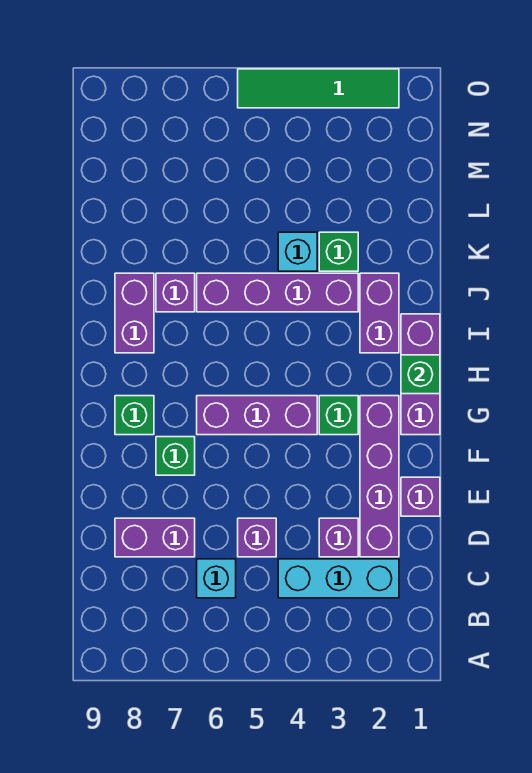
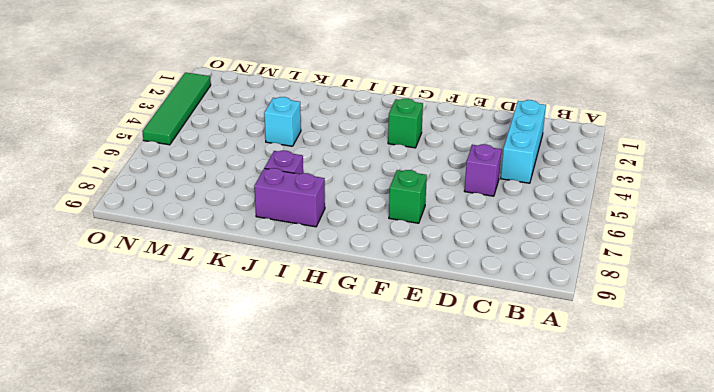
none -> cyan 1x1 brick [197,559,236,598]
none -> purple 1x4 brick [360,396,399,557]
none -> purple 1x1 brick [319,518,358,557]

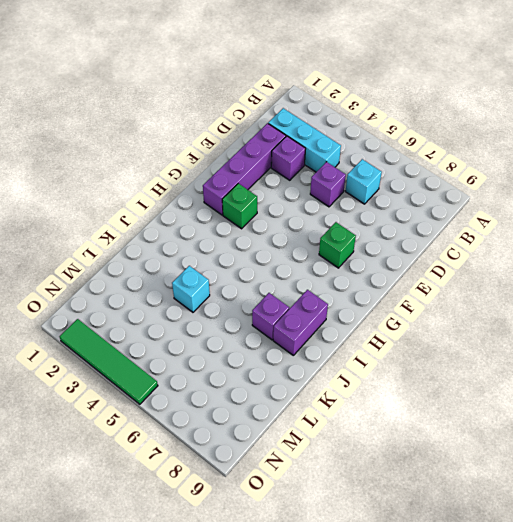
none -> purple 1x2 brick [115,518,195,557]
none -> purple 1x1 brick [401,477,440,516]
none -> purple 1x3 brick [401,314,440,435]

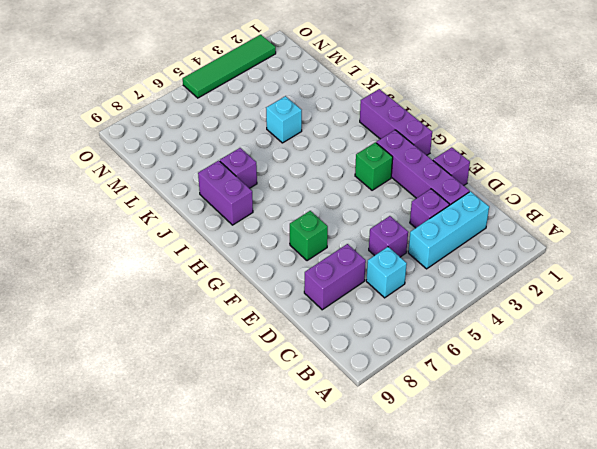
none -> purple 1x3 brick [197,396,317,435]
none -> green 1x1 brick [115,396,154,435]
none -> purple 1x2 brick [360,273,399,353]

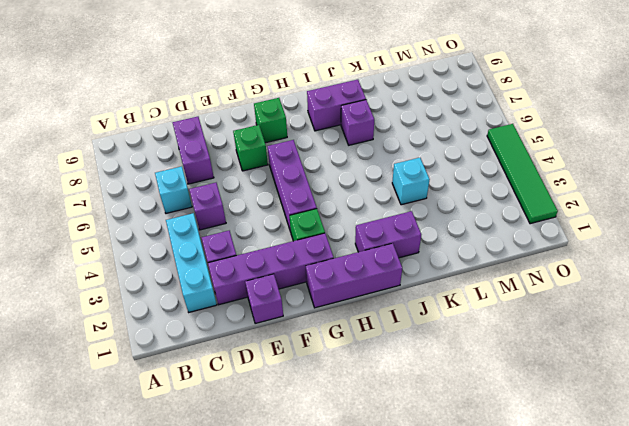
none -> purple 1x4 brick [197,273,358,312]
none -> green 1x1 brick [319,232,358,271]
none -> green 1x1 brick [401,355,440,394]

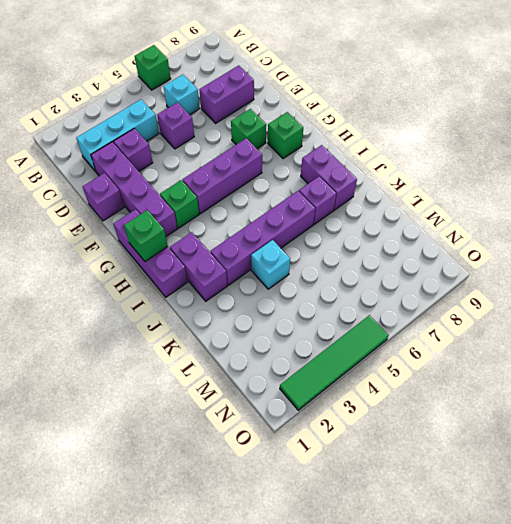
green 1x1 brick [135,45,171,90] -> green 1x1 brick moved to [319,232,358,271]

